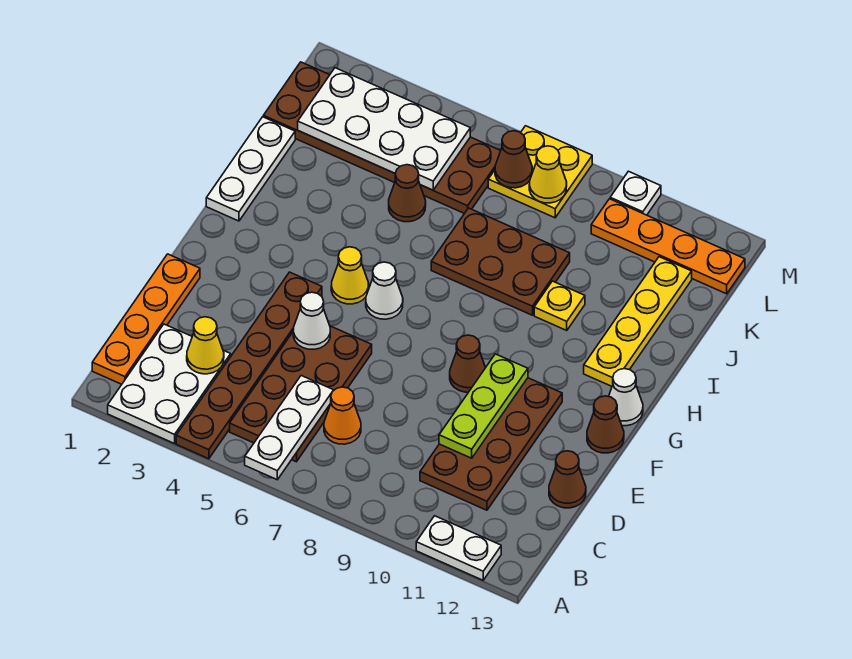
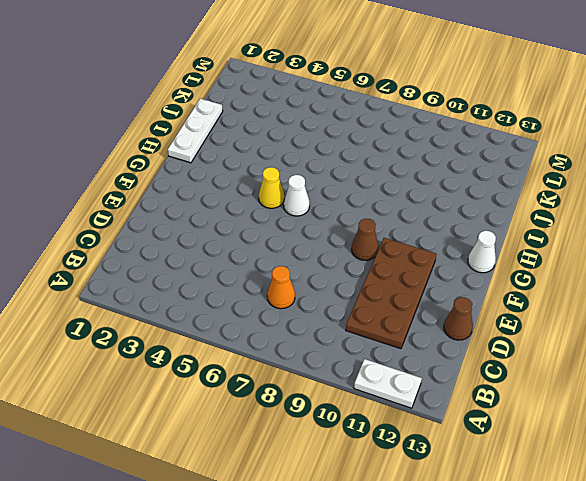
none -> white 2x3 plate [108,324,231,444]
none -> brown 1x6 plate [176,272,322,459]
none -> orange 1x4 plate [92,254,200,384]

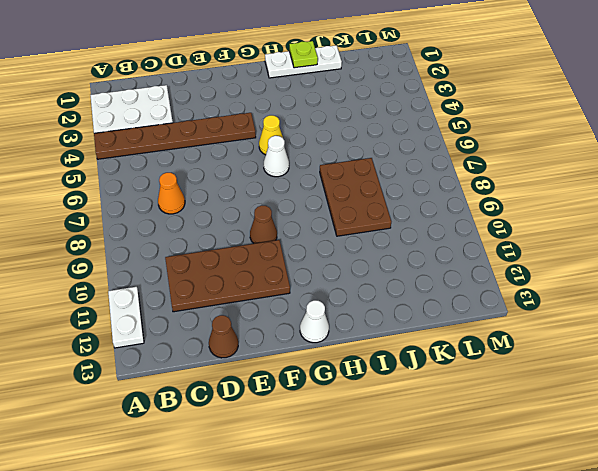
lime 1x1 plate [289,41,318,68] -> none
none -> orange 1x4 plate [92,254,200,384]
none -> brown 2x4 plate [230,326,372,462]
none -> brown 1x1 cone [587,396,624,453]

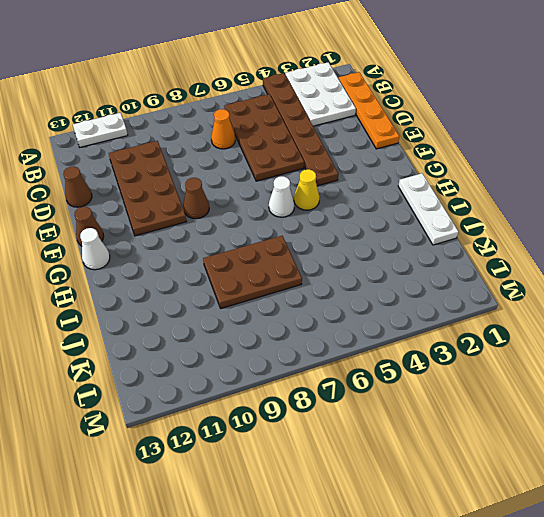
none -> yellow 1x4 plate [584,257,692,386]
none -> yellow 1x1 plate [534,281,585,330]
none -> brown 1x1 cone [389,165,426,222]

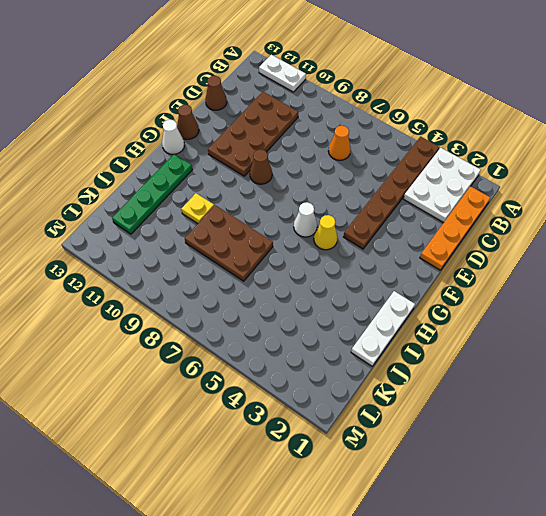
green 1x4 plate [112,154,192,234] -> yellow 1x4 plate [584,257,692,386]
none -> brown 2x4 plate [230,326,372,462]
none -> brown 1x1 cone [389,165,426,222]
none -> brown 2x6 plate [263,62,501,213]

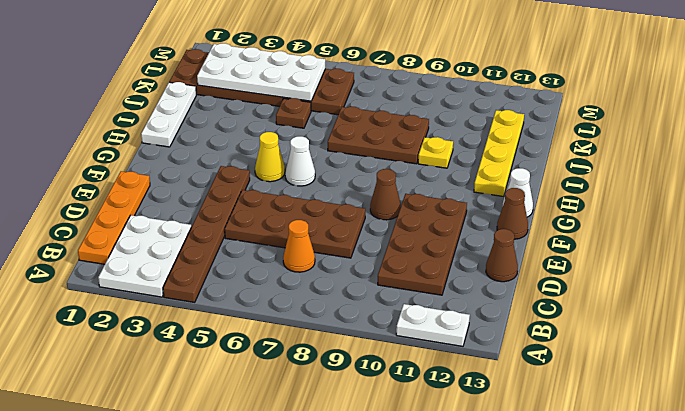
brown 2x4 plate [225,190,365,258] -> brown 2x4 plate turned to [230,326,372,462]
brown 1x1 plate [276,98,311,128] -> brown 1x1 cone [389,165,426,222]
none -> yellow 2x2 plate [488,126,592,218]
none -> orange 1x4 plate [591,199,745,294]
none -> white 1x1 plate [610,171,661,215]

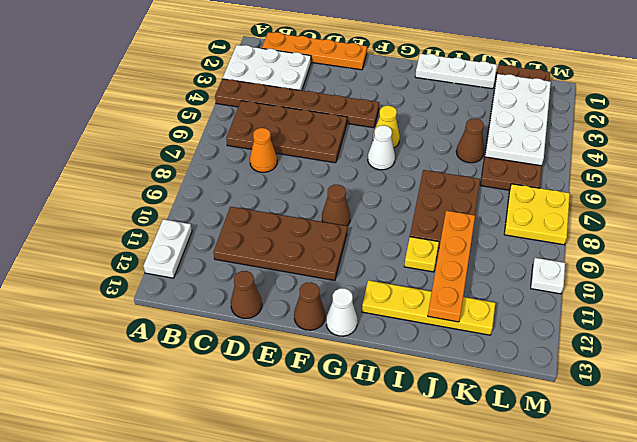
orange 1x4 plate [428,211,475,322] -> orange 1x4 plate moved to [591,199,745,294]
none -> white 1x3 plate [245,376,334,480]
none -> yellow 1x1 cone [187,317,224,374]
none -> lime 1x3 plate [439,354,528,458]

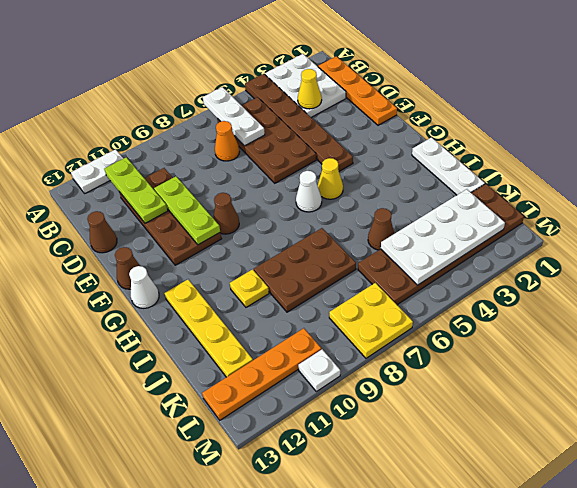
lime 1x3 plate [104,157,168,223] -> none
none -> white 1x1 cone [293,292,330,349]
none -> brown 1x1 cone [495,131,532,188]
none -> yellow 1x1 cone [529,146,567,203]

